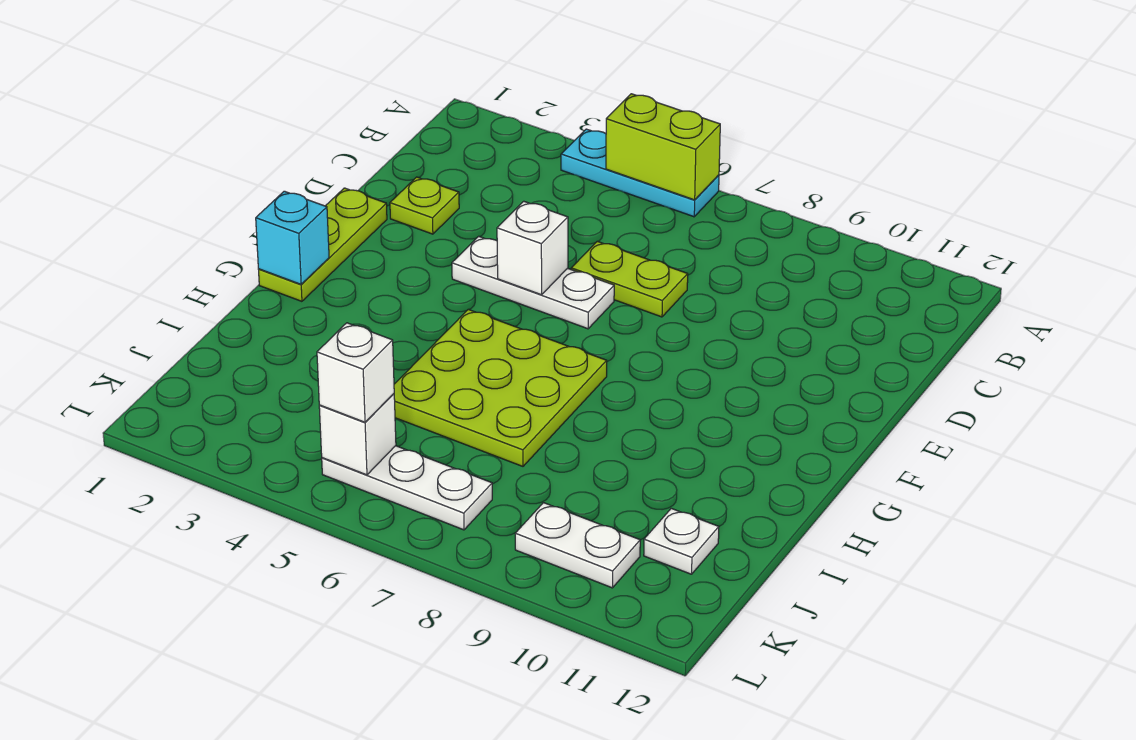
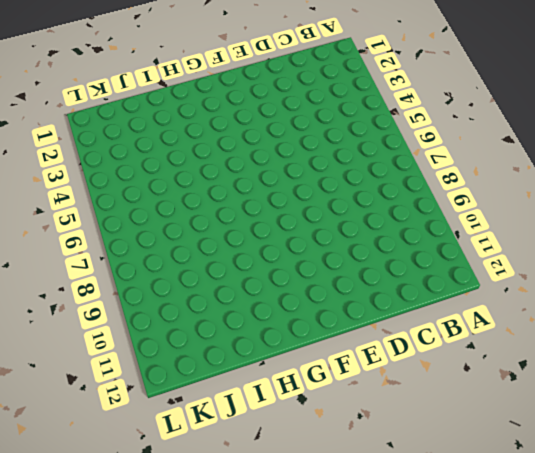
none -> cyan 1x3 plate [561,129,719,217]
none -> lime 1x1 plate [390,177,459,234]
none -> lime 1x2 plate [571,241,688,317]

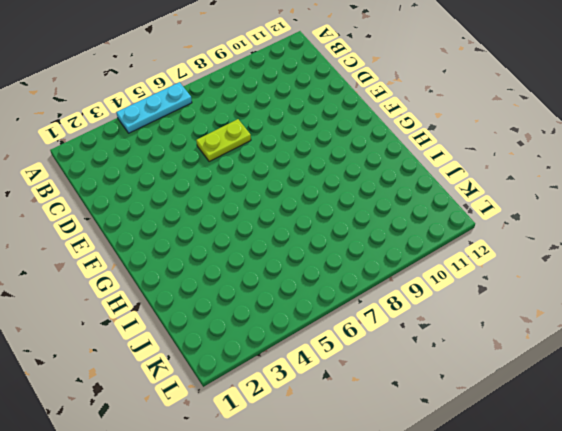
none -> lime 1x1 plate [390,177,459,234]
none -> lime 1x3 plate [259,188,387,301]
none -> white 1x3 plate [452,236,614,329]

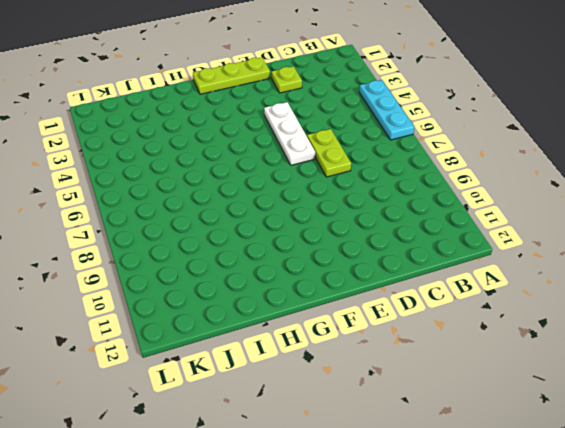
none -> lime 3x3 plate [394,309,607,466]
none -> white 1x1 plate [644,508,719,574]
none -> white 1x3 plate [322,446,492,530]

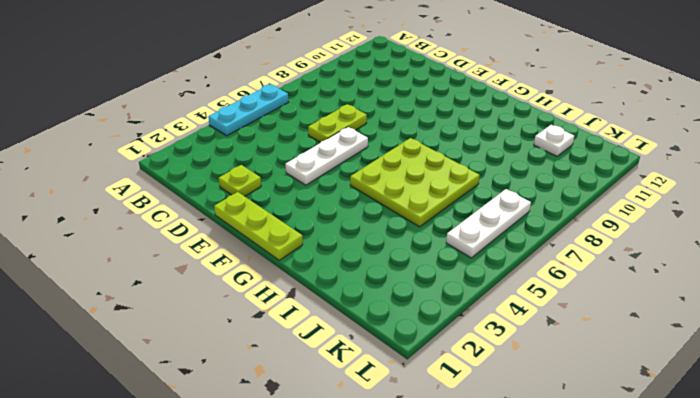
none -> white 1x2 plate [515,503,640,588]
none -> lime 1x2 brick [606,94,720,200]
none -> white 1x1 brick [497,201,568,295]

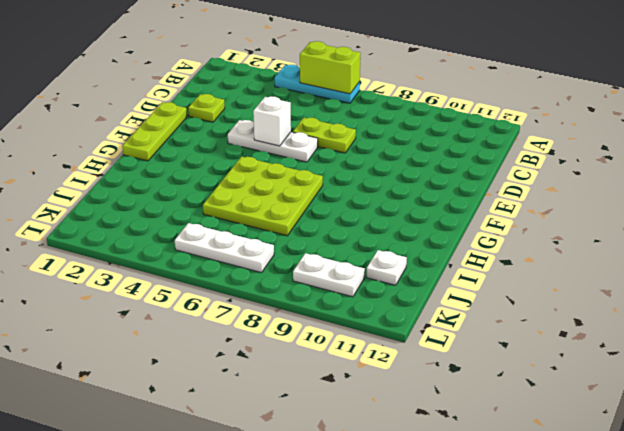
none -> cyan 1x1 brick [256,191,329,284]
none -> white 1x1 brick [319,394,396,475]
none -> white 1x1 brick [317,323,394,422]

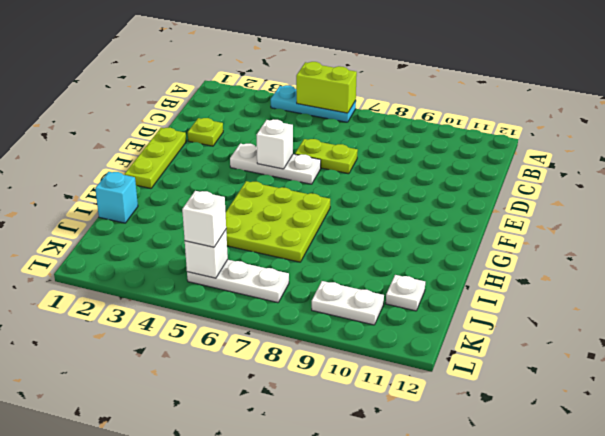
cyan 1x1 brick [95,172,138,223] -> cyan 1x1 brick moved to [256,191,329,284]

